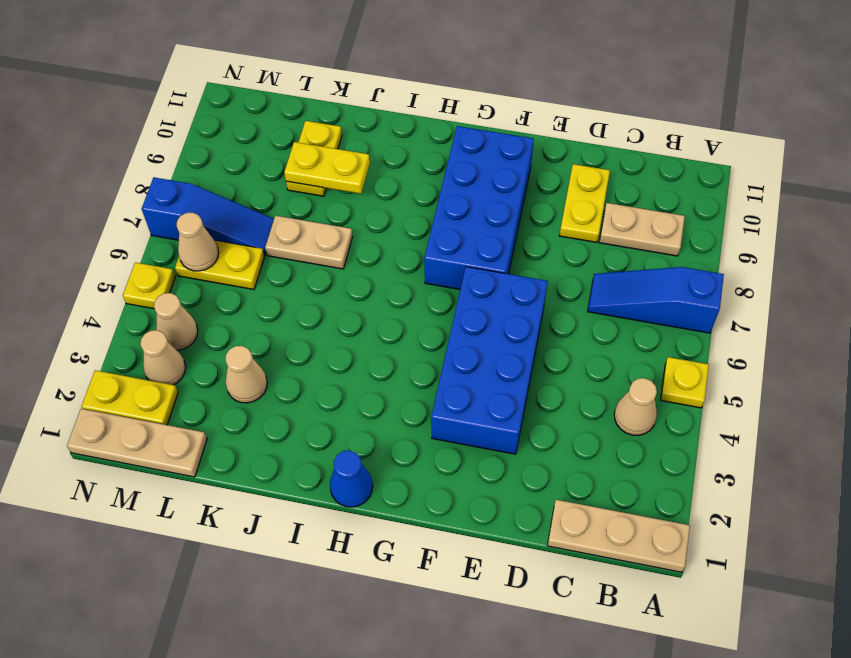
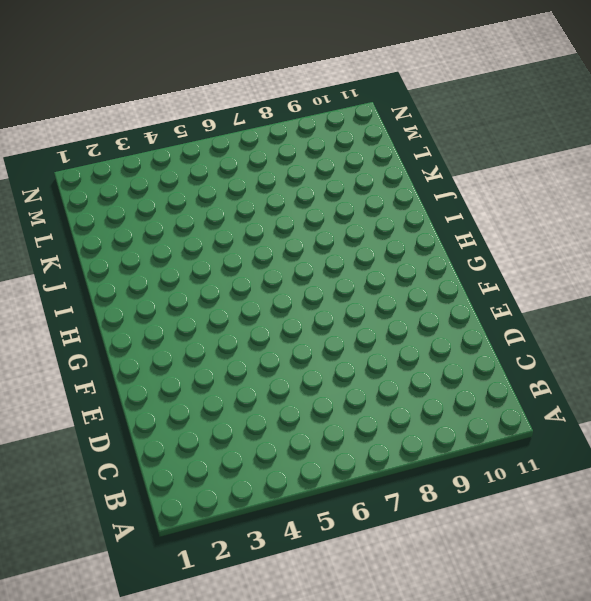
none -> tan 1x3 plate [547,500,690,572]
none -> yellow 1x1 plate [661,357,709,408]
none -> blue 1x3 slope [588,267,724,333]

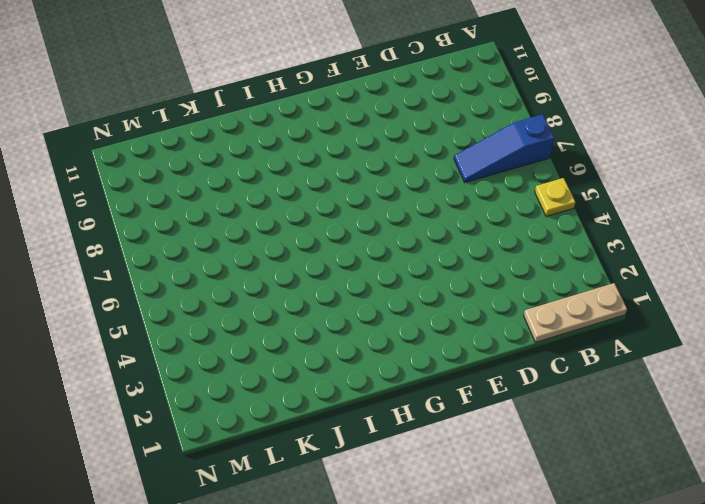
none -> tan 1x1 cone [614,378,657,435]
none -> tan 1x2 plate [599,203,685,256]
none -> yellow 1x2 plate [560,164,610,242]

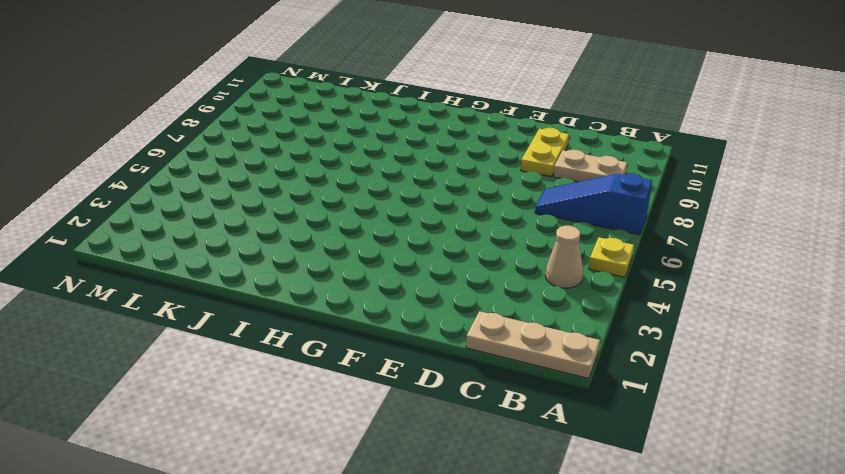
none -> blue 2x4 brick [431,267,548,454]
none -> blue 2x4 brick [424,126,534,289]
none -> blue 1x1 cone [330,451,373,507]

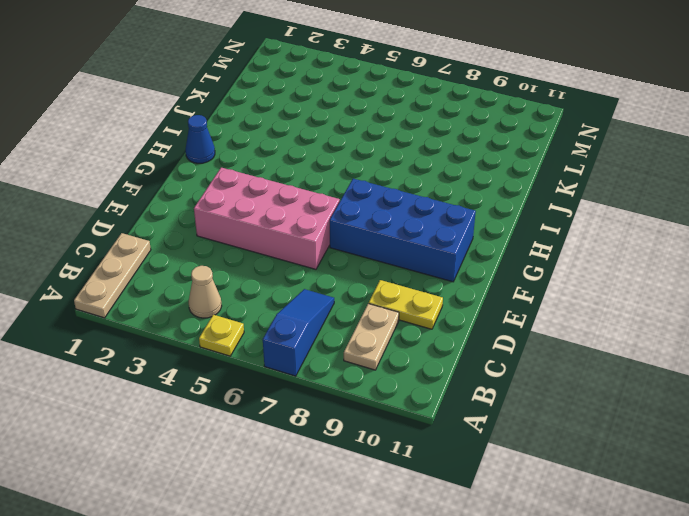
pink 2x4 brick [194,168,340,269] -> blue 2x4 brick [431,267,548,454]
none -> tan 1x2 plate [265,216,352,269]
none -> tan 1x1 cone [225,346,267,403]
none -> yellow 1x2 plate [286,121,342,196]

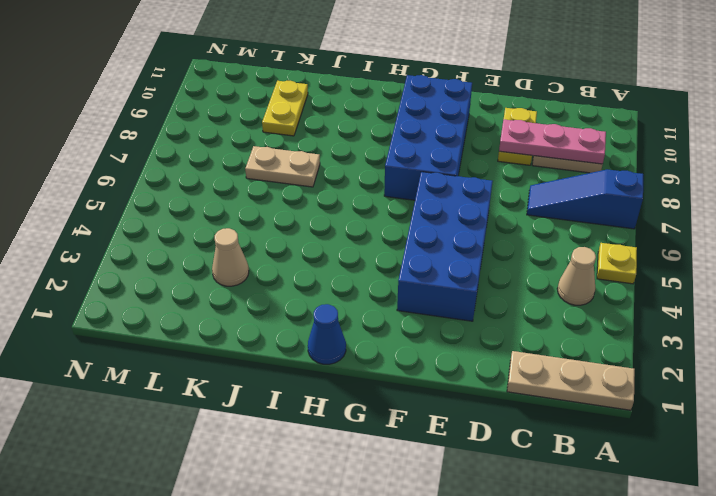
pink 1x3 plate [499,119,606,164] -> none
none -> tan 1x3 plate [67,409,207,477]
none -> yellow 1x2 plate [175,240,264,289]
none -> blue 1x3 slope [142,177,274,255]

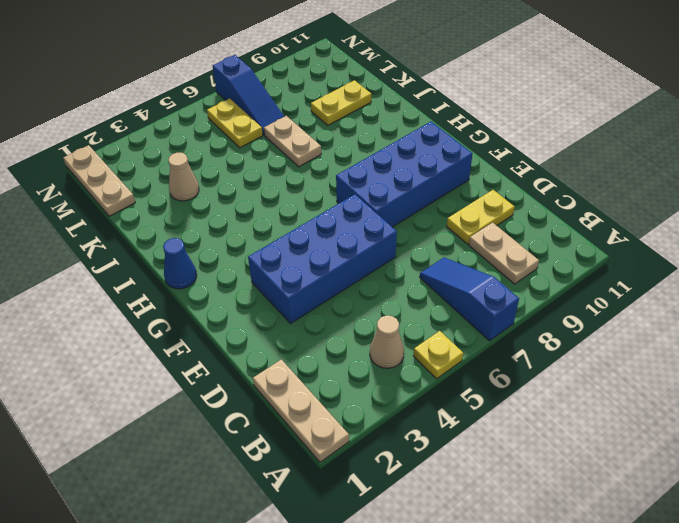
none -> yellow 1x2 plate [82,370,178,425]
none -> tan 1x1 cone [141,330,186,385]
none -> tan 1x1 cone [154,293,198,350]

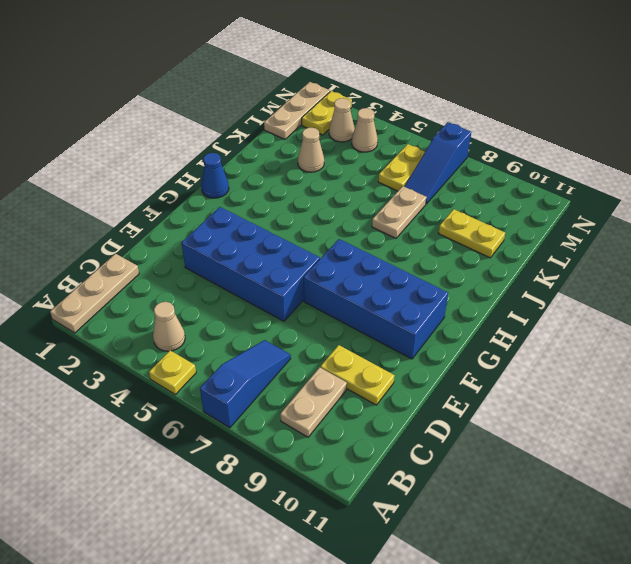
none -> yellow 1x1 plate [123,263,175,309]
none -> yellow 1x2 plate [284,142,370,194]
none -> tan 1x1 cone [177,213,219,271]

